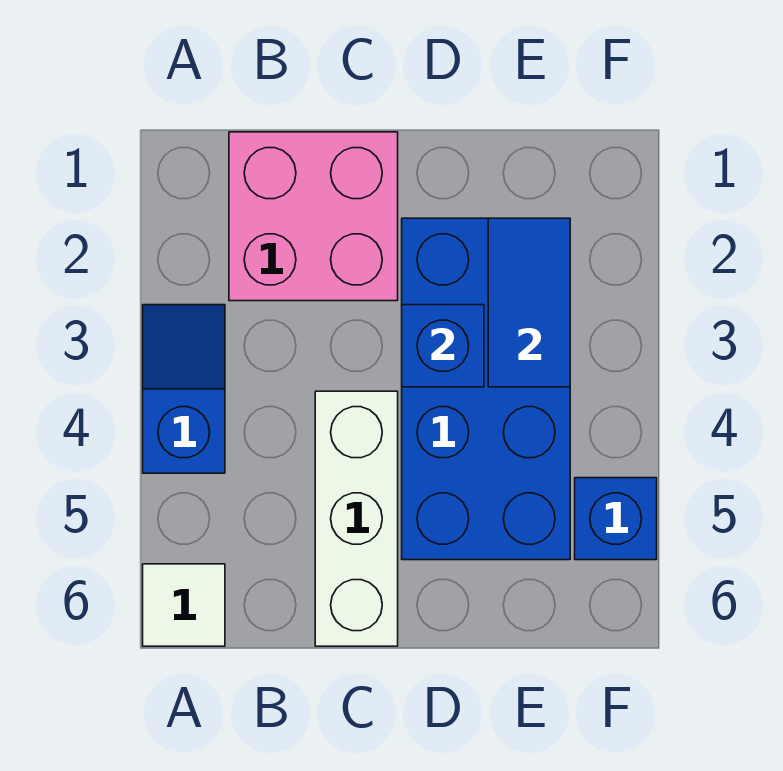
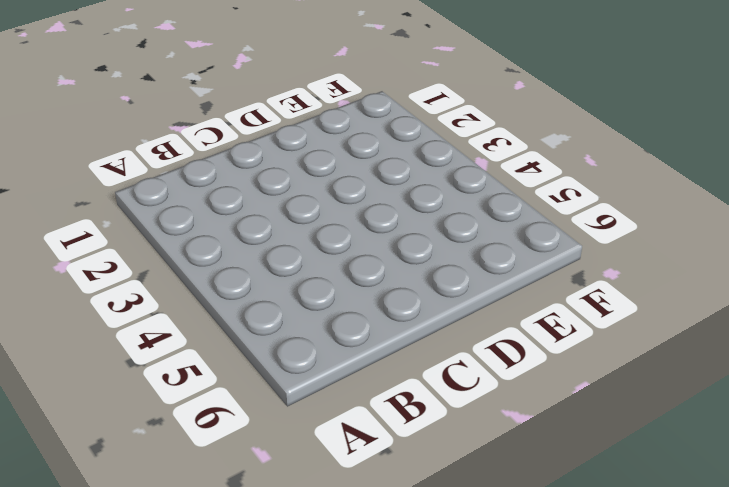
none -> blue 1x2 slope [143,305,225,473]
none -> white 1x1 tile [143,564,225,646]

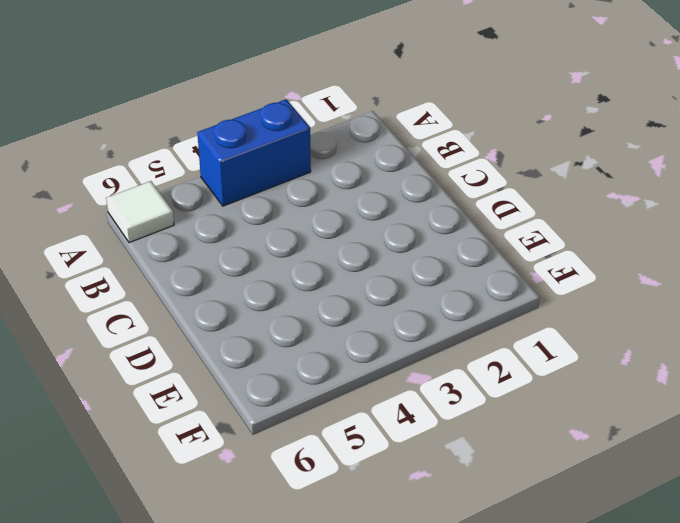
blue 1x2 brick [197,99,311,206] -> blue 1x2 slope [143,305,225,473]
none -> pink 2x2 brick [229,132,398,301]
none -> white 1x3 brick [315,391,398,646]

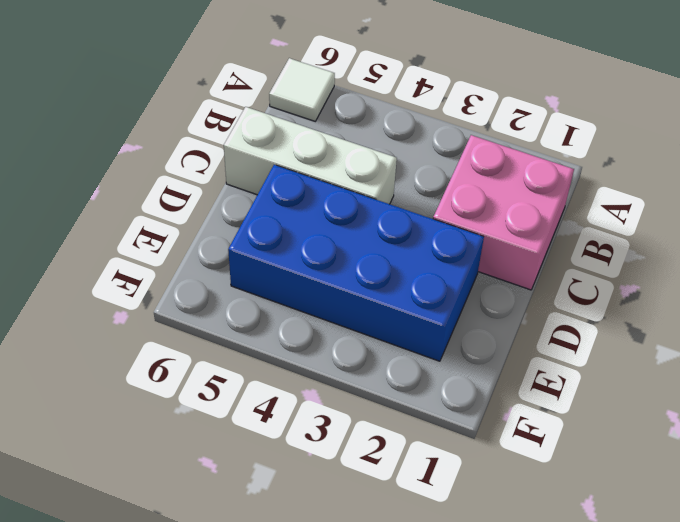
none -> blue 1x2 slope [143,305,225,473]
none -> blue 1x1 brick [575,478,657,560]

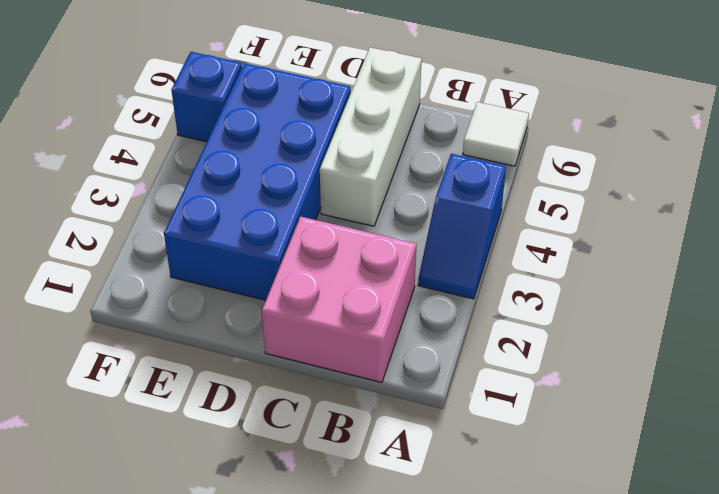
none -> blue 1x1 brick [402,305,484,387]
none -> blue 1x2 tile [488,218,570,387]

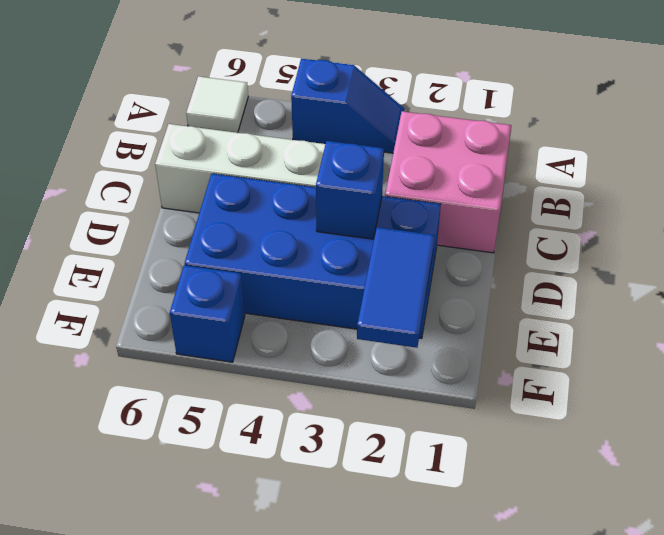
blue 1x2 tile [357,227,435,348] -> blue 1x2 tile turned to [488,218,570,387]

